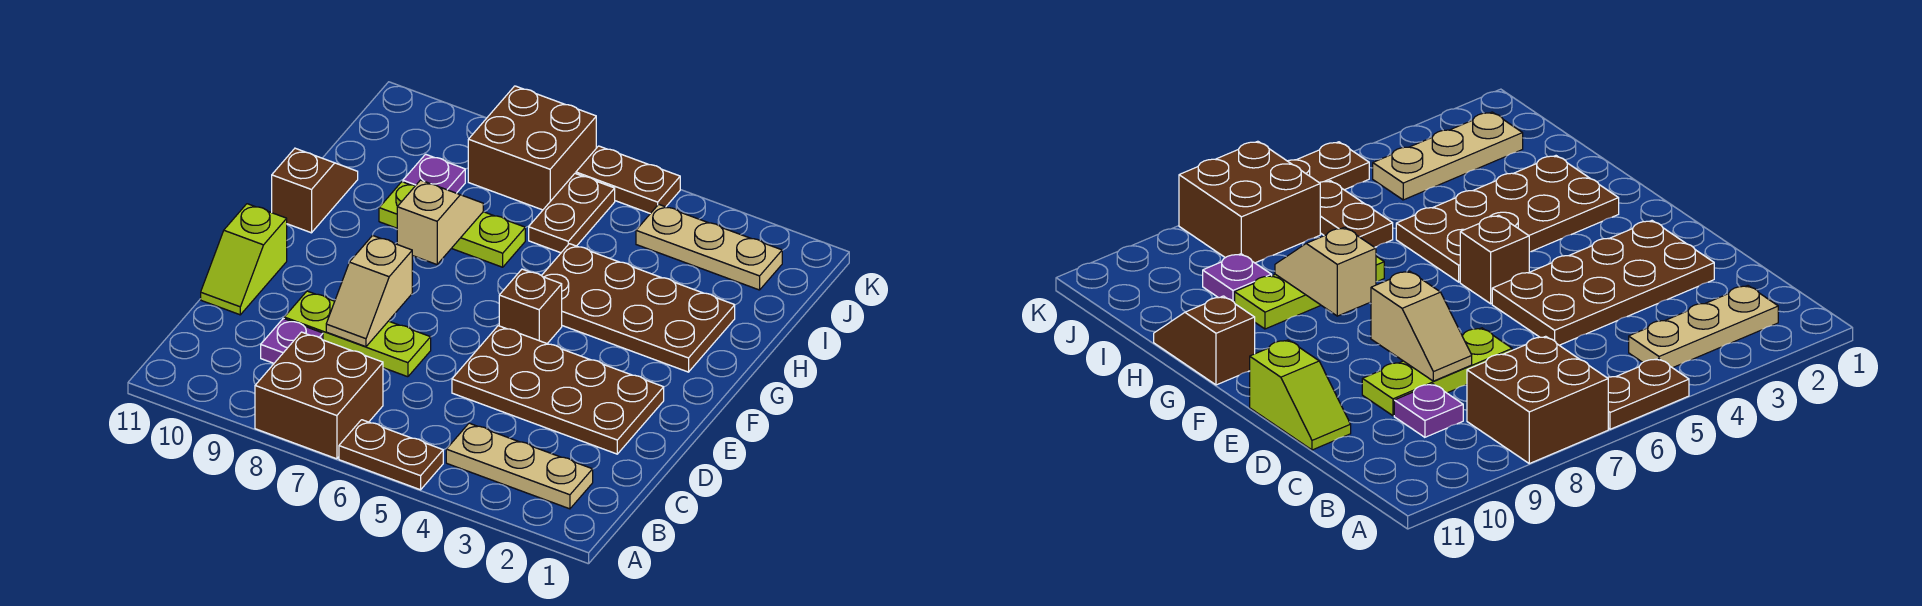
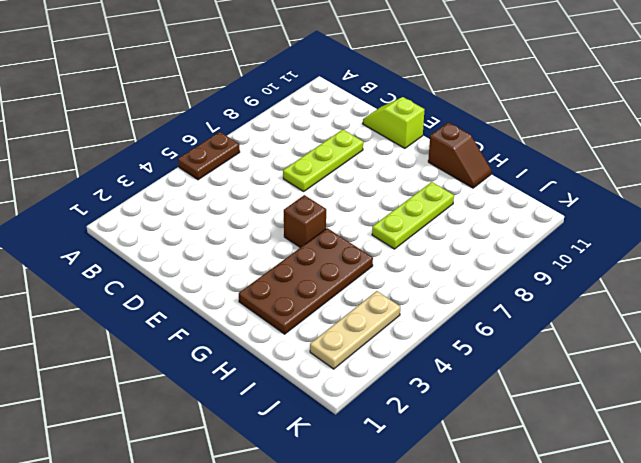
none -> brown 2x2 brick [255,332,383,459]
none -> tan 1x3 plate [446,423,593,509]
none -> purple 1x1 plate [261,318,323,363]

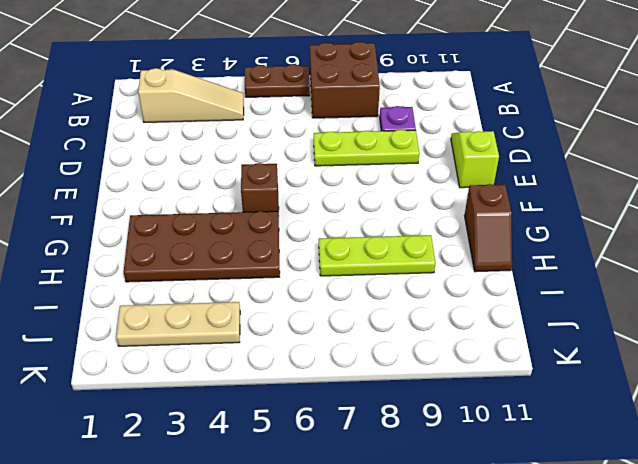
tan 1x3 slope [138,68,244,122] -> tan 1x3 plate [446,423,593,509]
none -> brown 2x4 plate [452,326,664,454]
none -> brown 1x2 plate [529,174,615,253]
none -> purple 1x1 plate [403,154,465,193]

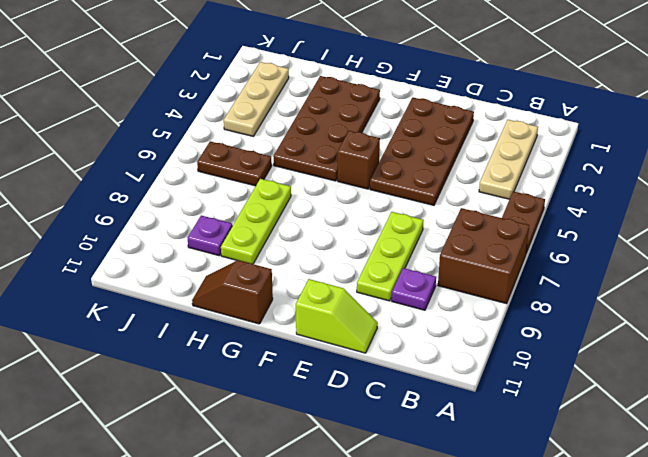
none -> brown 2x2 brick [468,86,596,210]
none -> brown 1x2 plate [576,146,680,214]
none -> tan 1x2 slope [326,235,412,347]

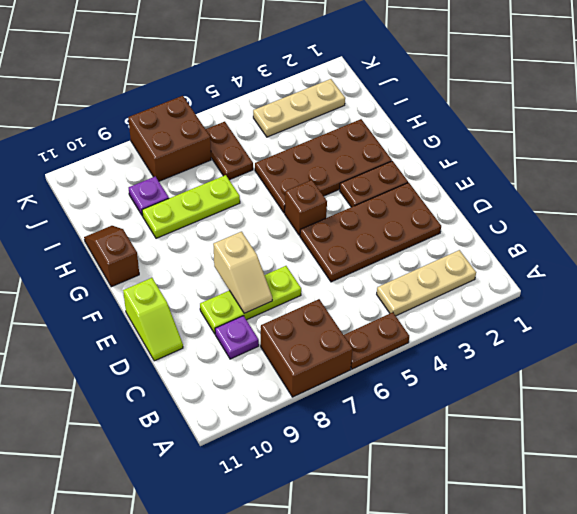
brown 1x2 plate [340,161,408,207] -> brown 1x2 plate moved to [576,146,680,214]
none -> tan 1x2 slope [397,180,483,264]

